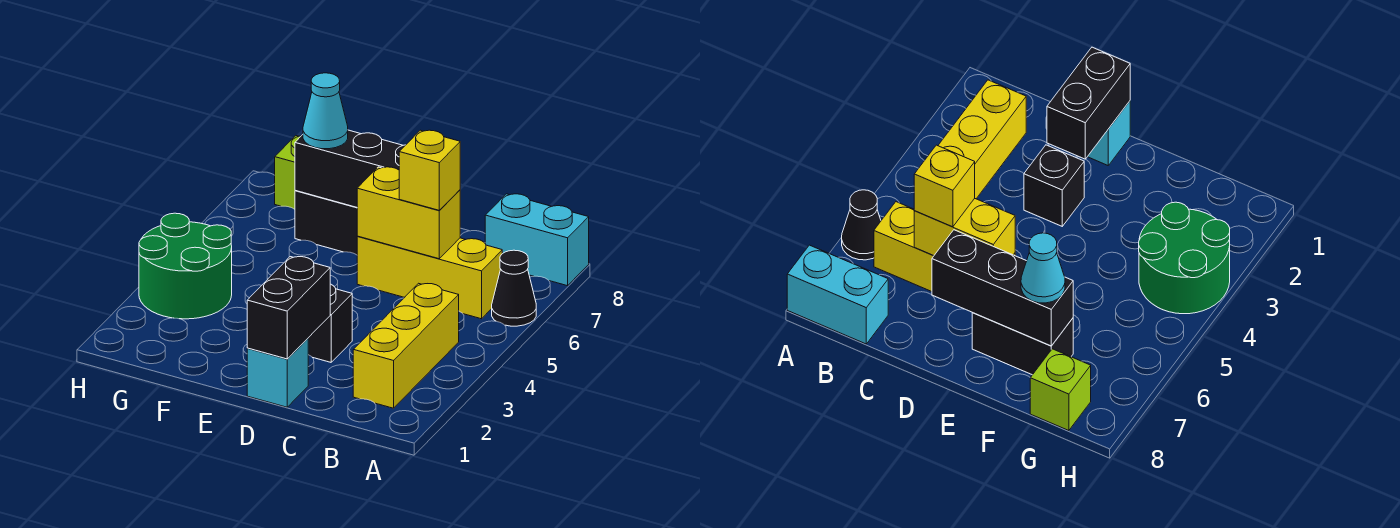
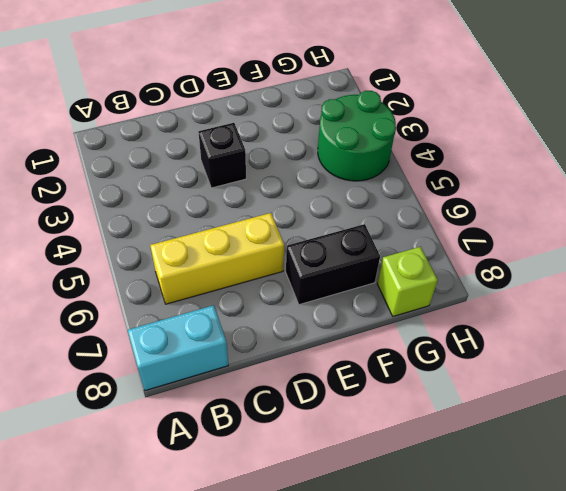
none -> black 1x1 cone [492,250,536,326]
none -> yellow 1x3 brick [353,283,459,408]
none -> cyan 1x1 brick [247,339,308,407]

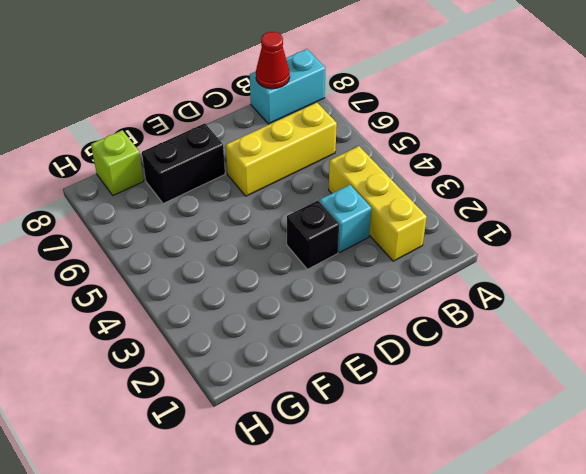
red 1x1 cone [256,32,290,89] -> none
cyan 1x1 brick [320,185,371,253] -> cyan 1x1 brick moved to [247,339,308,407]
none -> black 1x1 cone [492,250,536,326]
none -> green 2x2 round brick [139,213,232,319]
none -> yellow 1x2 brick [357,167,460,259]

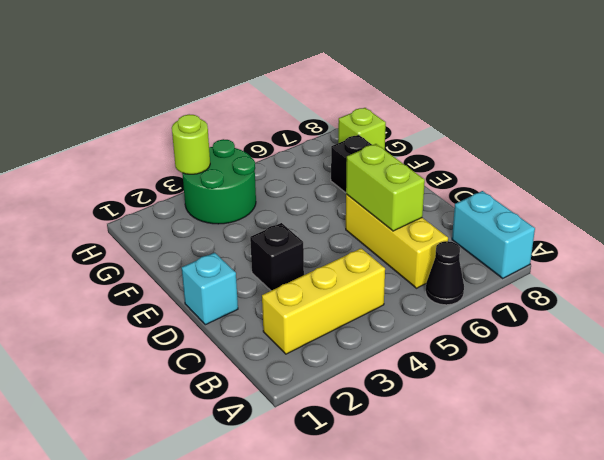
lime 1x2 brick [346,144,425,231] -> yellow 1x2 brick [357,167,460,259]
lime 1x1 round brick [172,114,210,174] -> none
none -> black 1x2 brick [247,257,330,359]
none -> black 1x3 brick [295,130,405,207]
none -> yellow 1x1 brick [399,130,460,210]

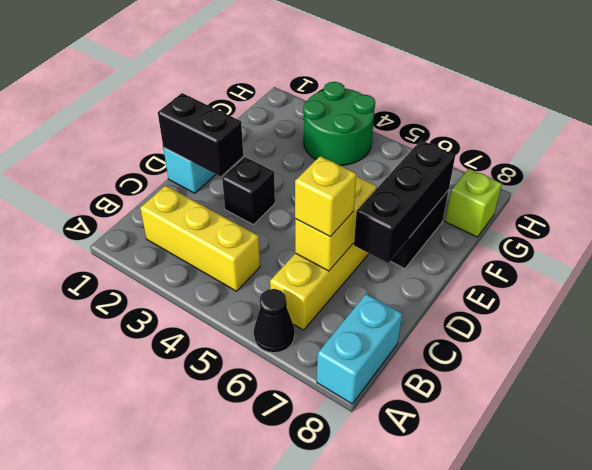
none -> cyan 1x1 cone [303,73,348,149]

